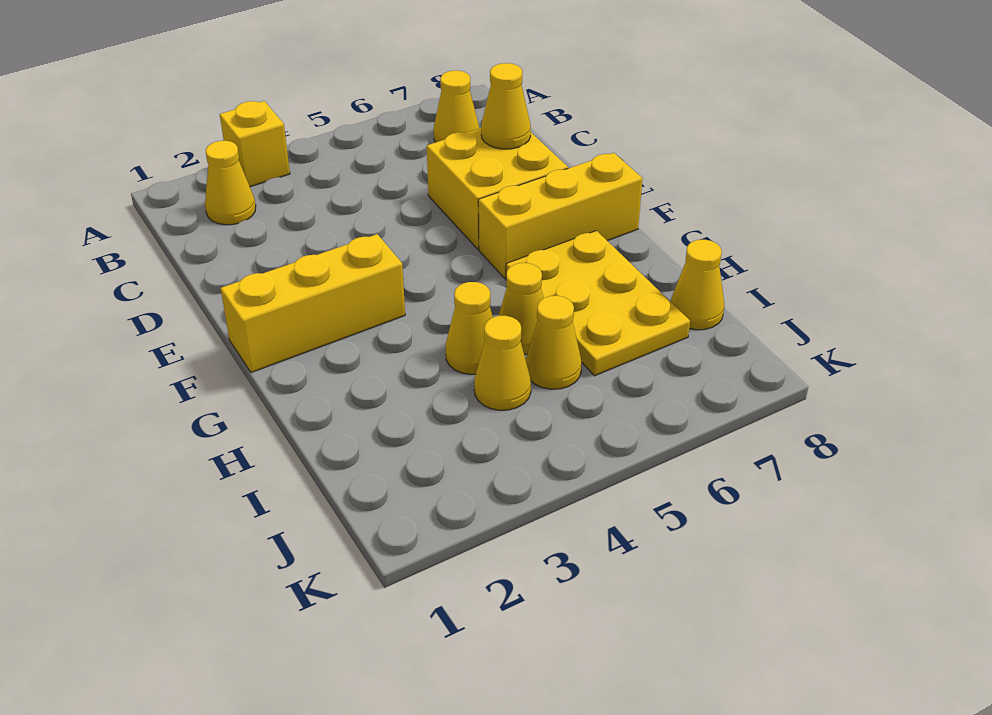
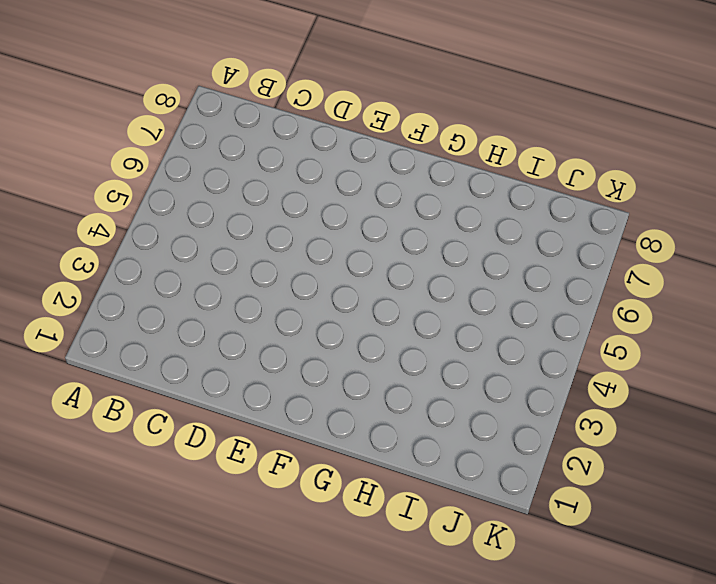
none -> yellow 1x1 brick [220,101,290,187]
none -> yellow 1x1 cone [205,141,256,225]
none -> yellow 1x1 cone [434,71,479,142]

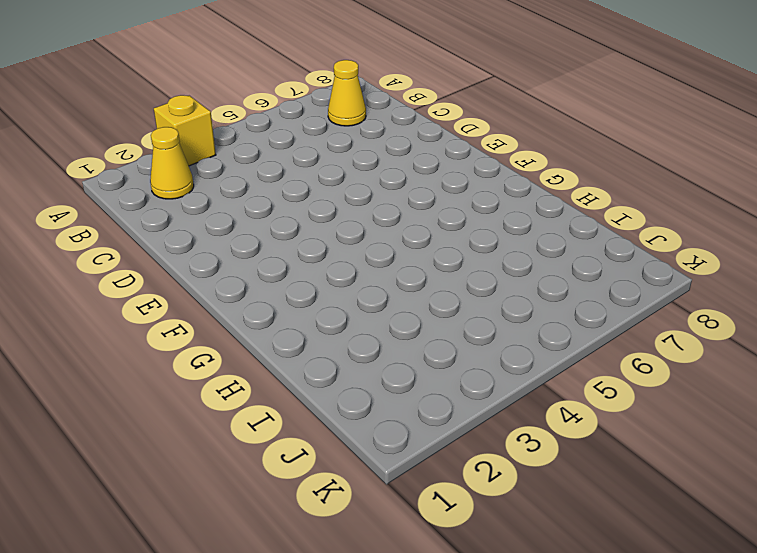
none -> yellow 2x2 brick [427,128,568,249]
none -> yellow 1x3 brick [221,234,405,372]
none -> yellow 1x3 brick [478,153,643,278]

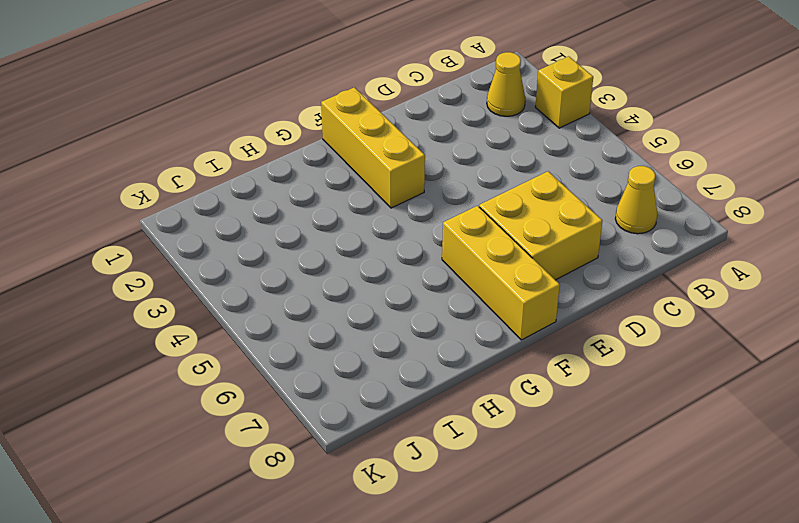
none -> yellow 2x3 plate [506,231,690,376]
none -> yellow 1x1 cone [445,282,493,374]
none -> yellow 1x1 cone [499,263,544,354]

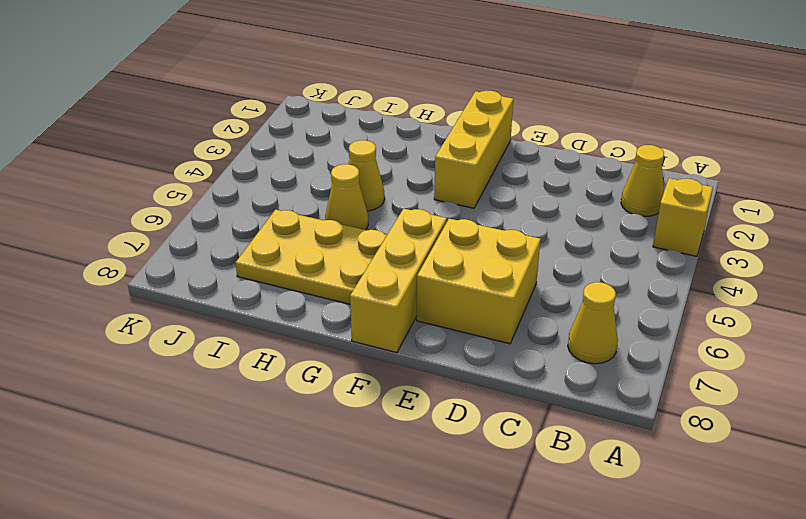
none -> yellow 1x1 cone [474,316,531,410]
none -> yellow 1x1 cone [526,296,582,389]
none -> yellow 1x1 cone [671,240,724,330]

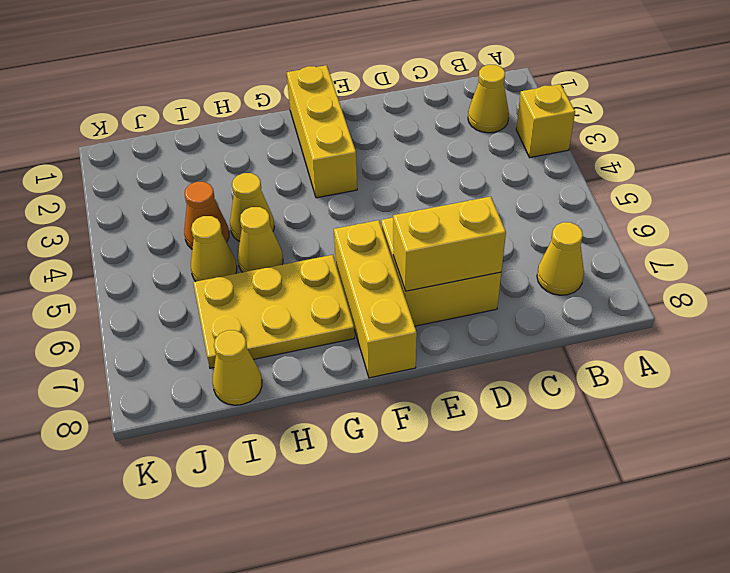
yellow 1x2 brick [393,196,506,291] -> yellow 1x1 cone [481,63,531,149]
orange 1x1 cone [184,182,229,249] -> yellow 1x1 cone [474,316,531,410]

